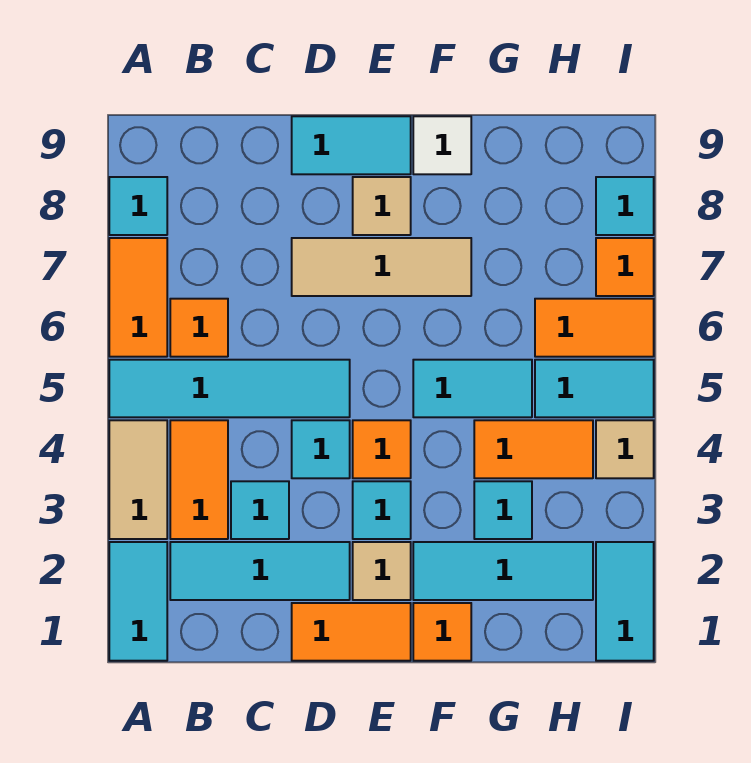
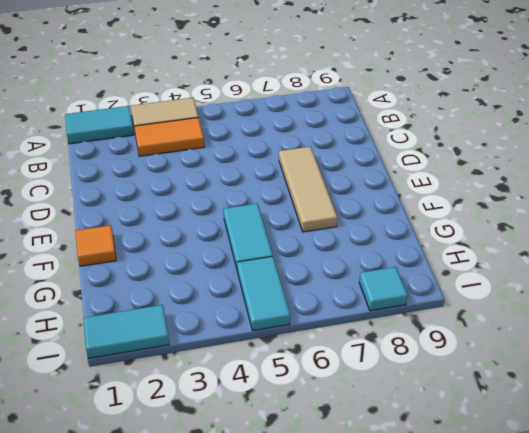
none -> cyan 1x4 tile [109,360,350,417]
none -> orange 1x2 tile [109,238,167,357]
none -> cyan 1x1 tile [109,177,167,235]

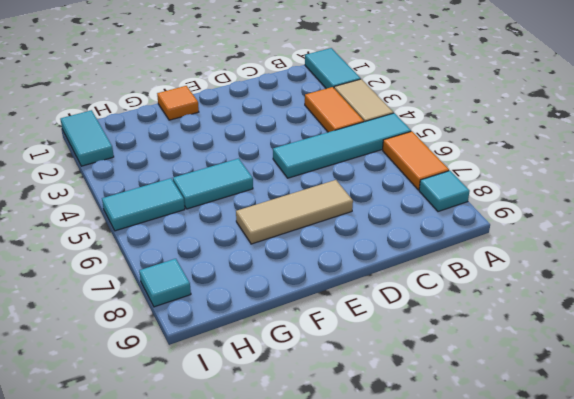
none -> cyan 1x3 tile [170,542,350,600]
none -> orange 1x1 tile [170,299,228,357]
none -> cyan 1x1 tile [231,481,289,539]

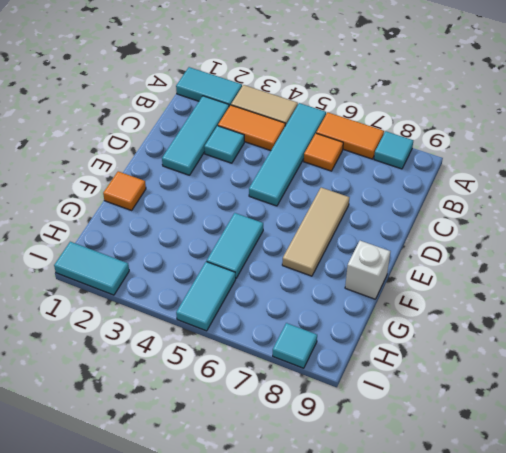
white 1x1 brick [345,241,390,299] -> white 1x1 tile [413,116,471,174]
none -> orange 1x2 tile [292,603,411,661]
none -> cyan 1x1 tile [292,420,350,478]
none -> cyan 1x2 tile [292,116,411,174]

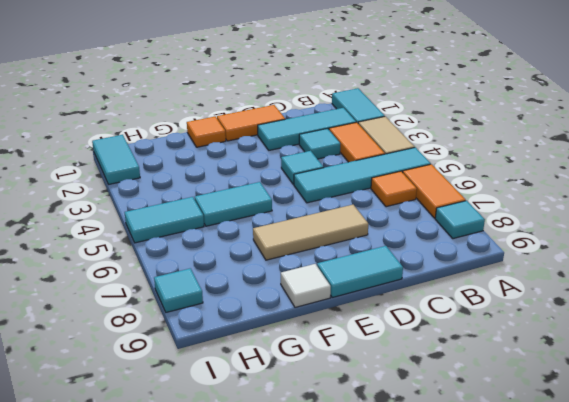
none -> tan 1x1 tile [353,542,411,600]
none -> cyan 1x1 tile [353,481,411,539]
none -> orange 1x1 tile [353,420,411,478]

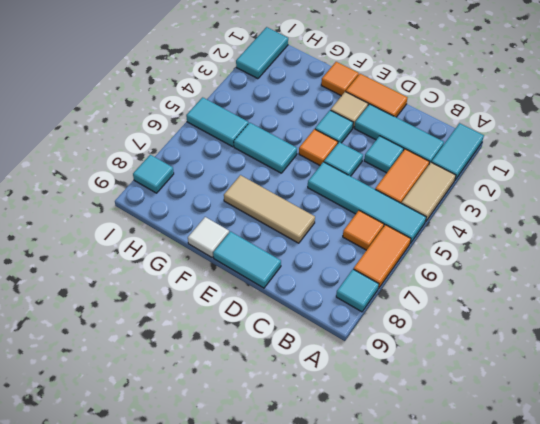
none -> tan 1x1 tile [353,177,411,235]
none -> cyan 1x3 tile [413,542,593,600]
none -> cyan 1x1 tile [474,481,532,539]

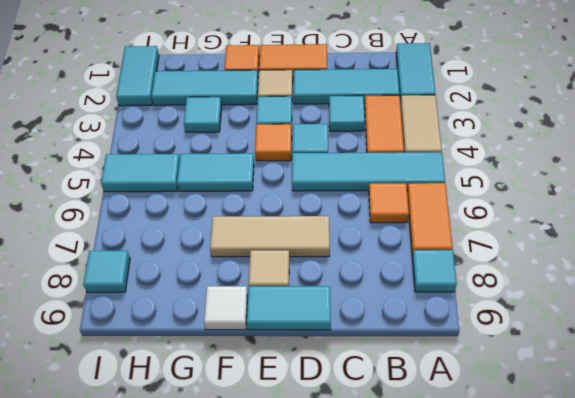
none -> orange 1x2 tile [474,420,593,478]
none -> orange 1x2 tile [535,299,654,357]
none -> tan 1x1 tile [596,420,654,478]

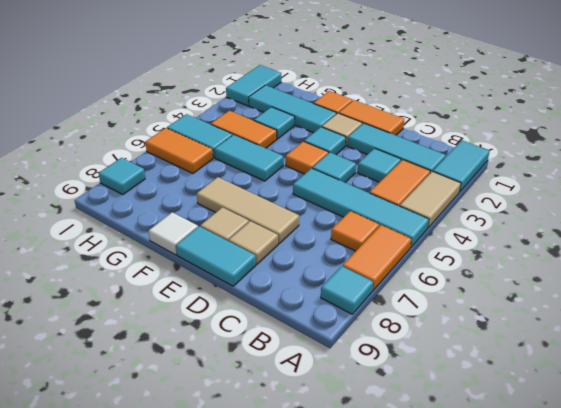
tan 1x1 tile [229,221,278,264] -> tan 1x1 tile moved to [596,420,654,478]
none -> orange 1x1 tile [596,238,654,296]

